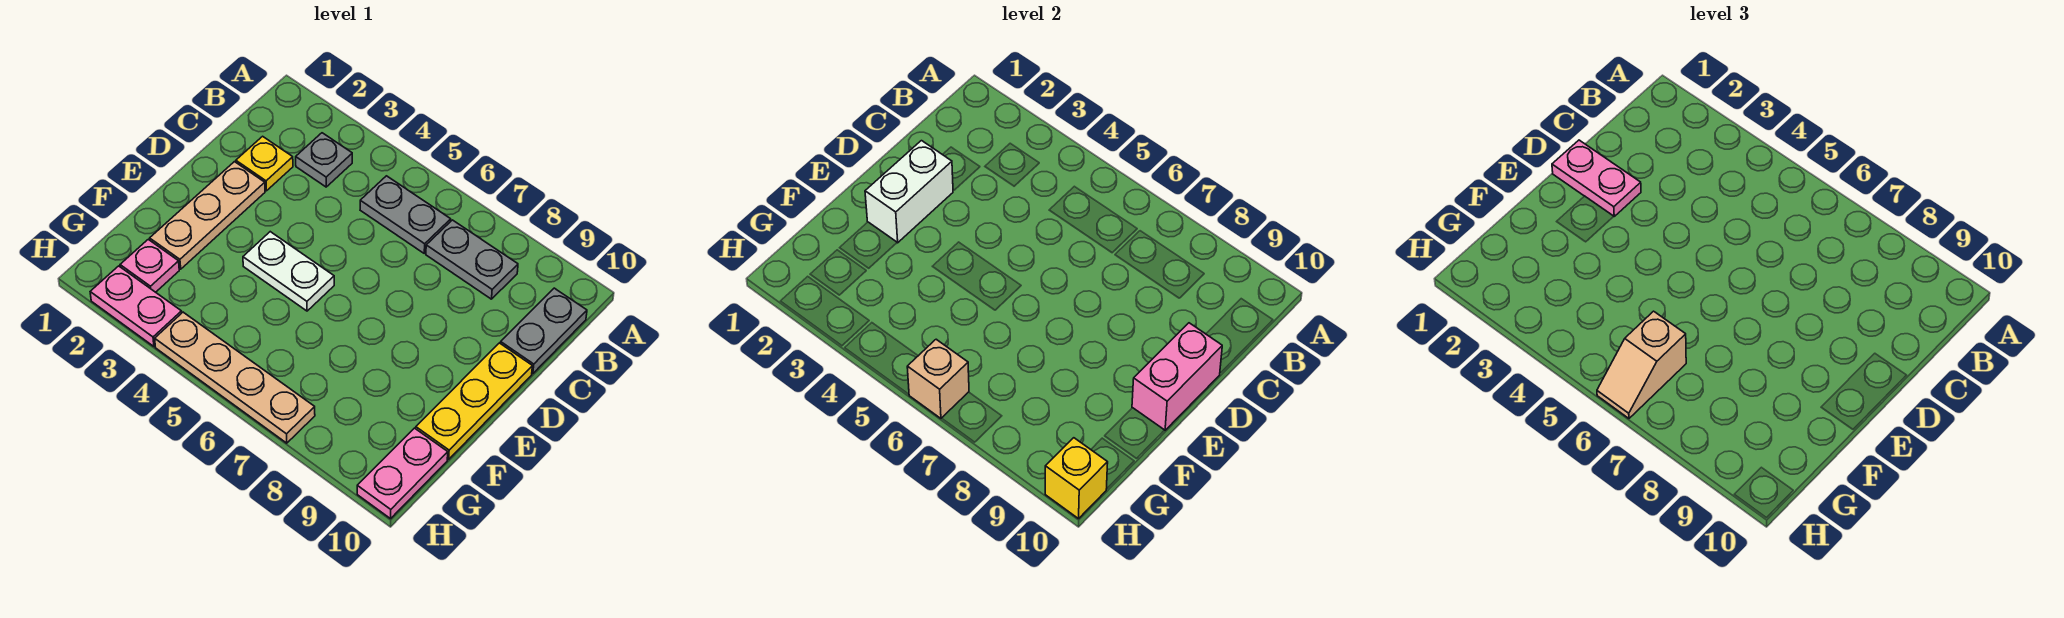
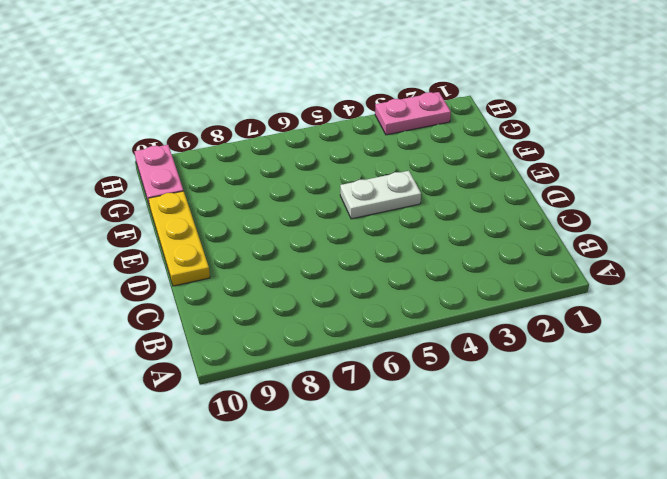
none -> grey 1x1 plate [296,133,352,187]
none -> grey 1x2 plate [360,176,451,253]
none -> grey 1x2 plate [426,220,518,299]

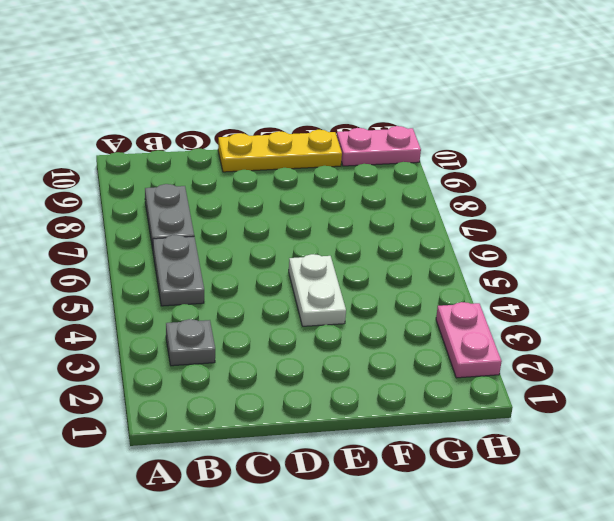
none -> grey 1x2 plate [501,288,587,374]
none -> yellow 1x1 plate [236,136,293,191]
none -> tan 1x3 plate [150,162,265,269]

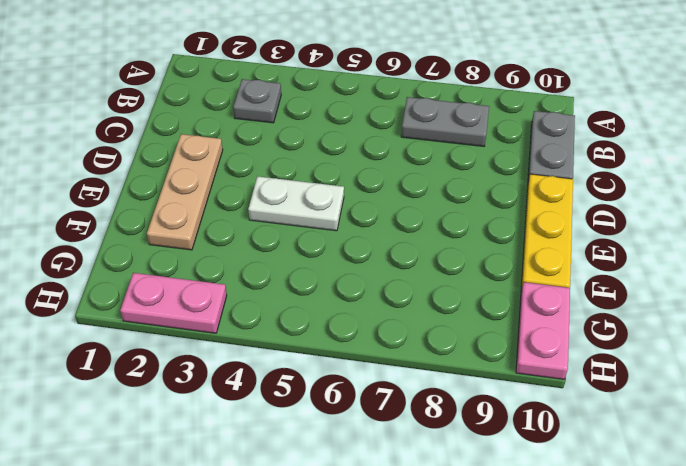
none -> grey 1x2 plate [360,176,451,253]
none -> yellow 1x1 plate [236,136,293,191]
none -> pink 1x1 plate [120,239,179,292]

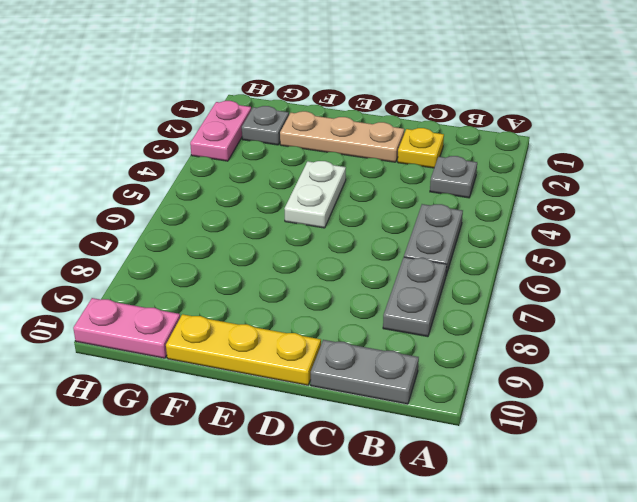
grey 1x1 plate [242,106,289,145] -> pink 1x1 plate [120,239,179,292]
none -> tan 1x4 plate [155,312,315,443]
none -> white 1x2 brick [865,141,953,243]
none -> pink 1x2 brick [1132,323,1222,430]

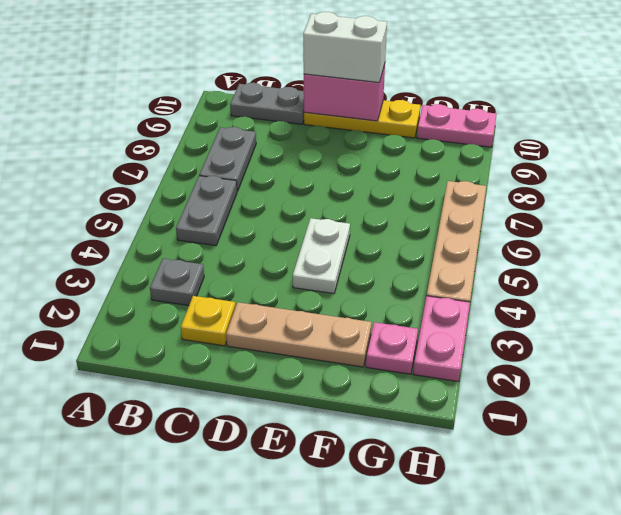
white 1x2 brick [303,12,387,82] -> white 1x2 brick moved to [865,141,953,243]
none -> tan 1x1 brick [907,339,969,418]
none -> yellow 1x1 brick [1045,438,1108,519]
none -> pink 1x2 plate [1552,140,1641,216]

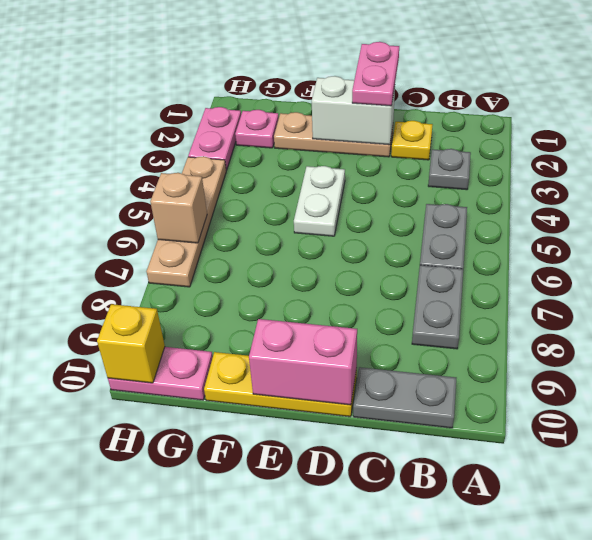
none -> tan 1x2 slope [1597,311,1686,418]

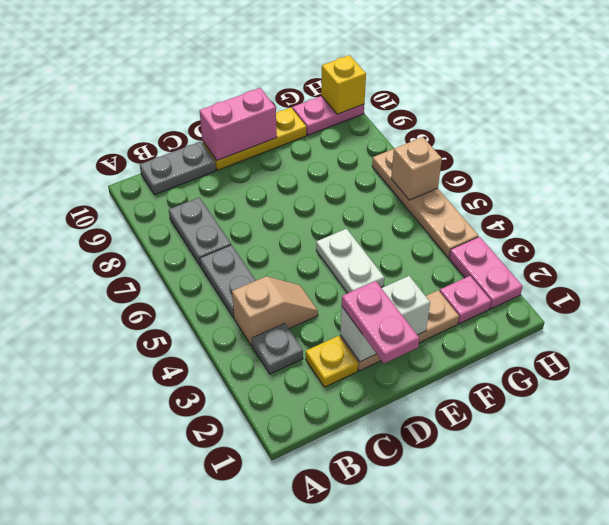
tan 1x2 slope [232,276,318,345] -> tan 1x2 slope moved to [1597,311,1686,418]

